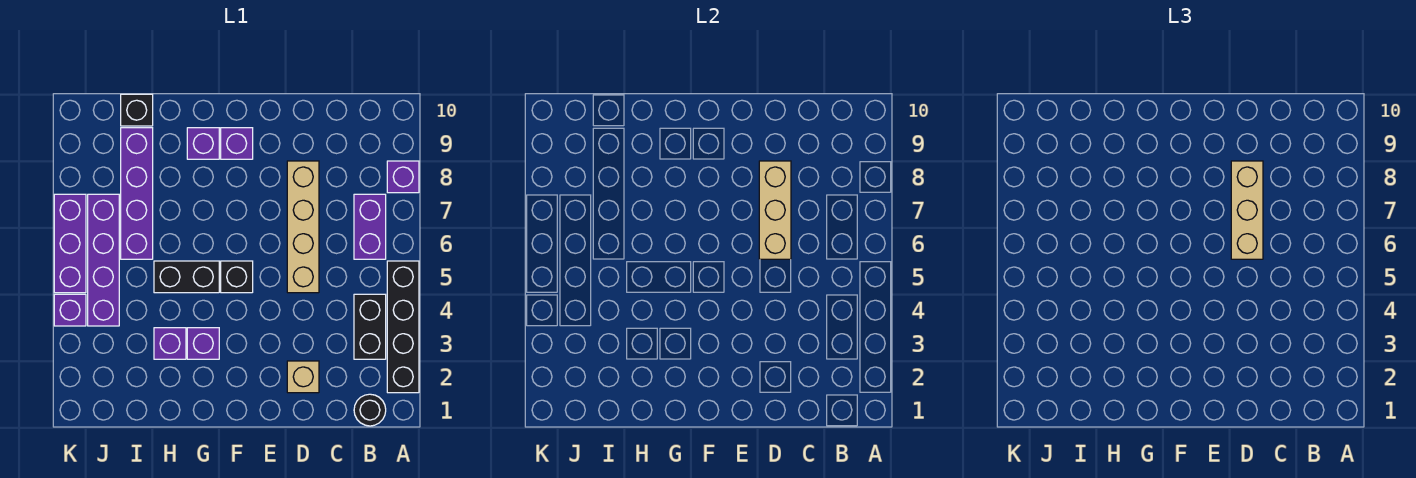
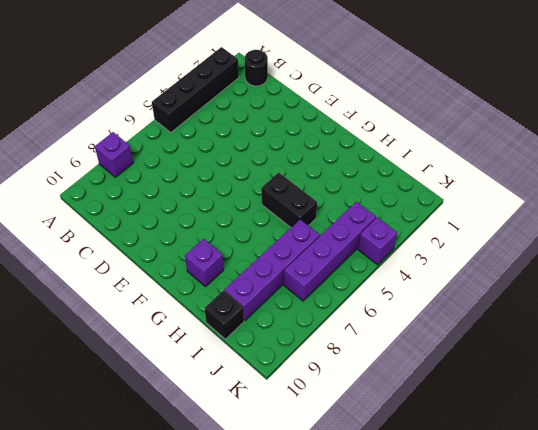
none -> black 1x2 brick [354,294,386,359]
none -> purple 1x2 brick [354,194,386,259]
none -> tan 1x1 brick [287,361,319,393]

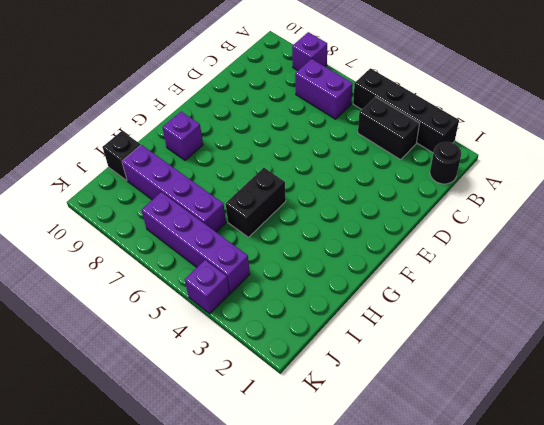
none -> tan 1x1 brick [287,361,319,393]
none -> tan 1x4 brick [287,161,319,293]
none -> black 1x1 brick [221,261,253,293]

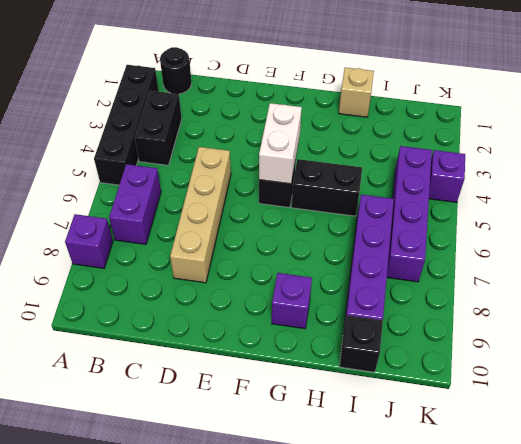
white 1x2 brick [259,103,302,184] -> none
tan 1x1 brick [339,68,374,117] -> tan 1x1 brick moved to [287,361,319,393]
none -> purple 1x1 brick [221,128,253,159]
none -> purple 1x1 brick [187,328,219,359]
none -> purple 1x1 brick [154,328,186,359]

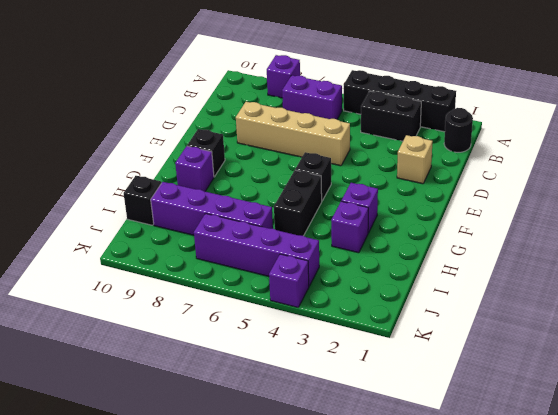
black 1x1 brick [187,129,225,177] -> purple 1x1 brick [221,128,253,159]
none -> purple 1x3 brick [54,194,86,293]
none -> tan 1x3 brick [759,161,791,259]
none -> tan 1x3 brick [1231,161,1263,259]

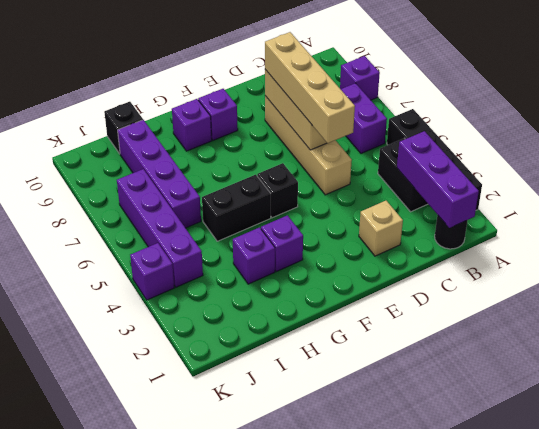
purple 1x3 brick [397,131,479,228] -> purple 1x3 brick moved to [54,194,86,293]
tan 1x4 brick [265,32,355,143] -> tan 1x3 brick [1231,161,1263,259]

